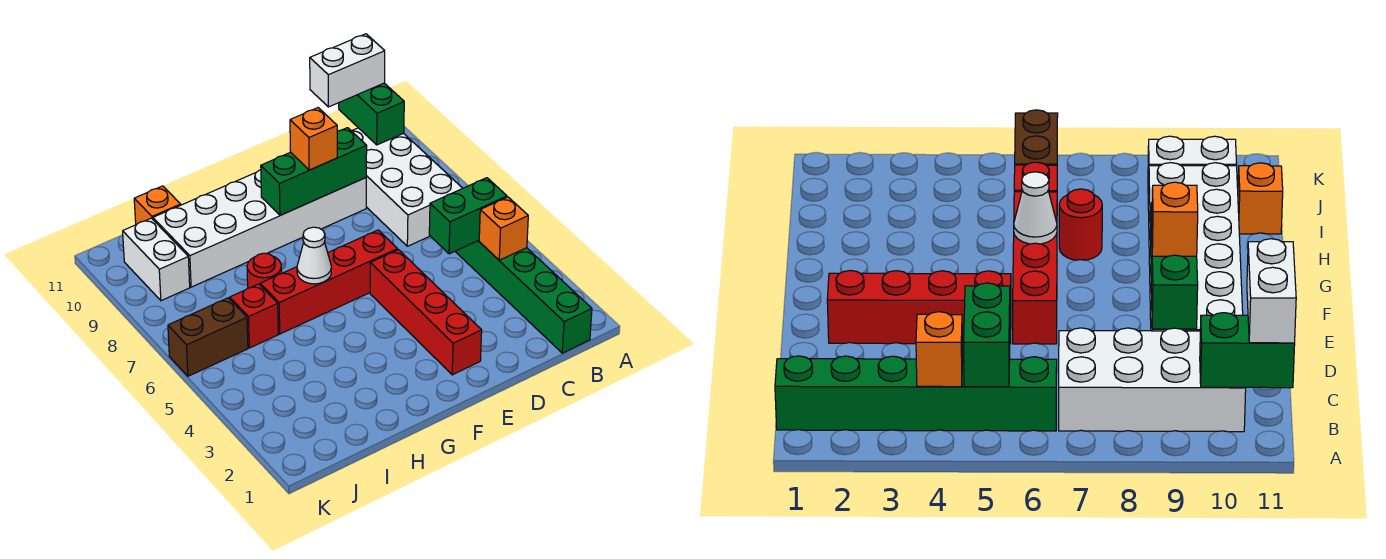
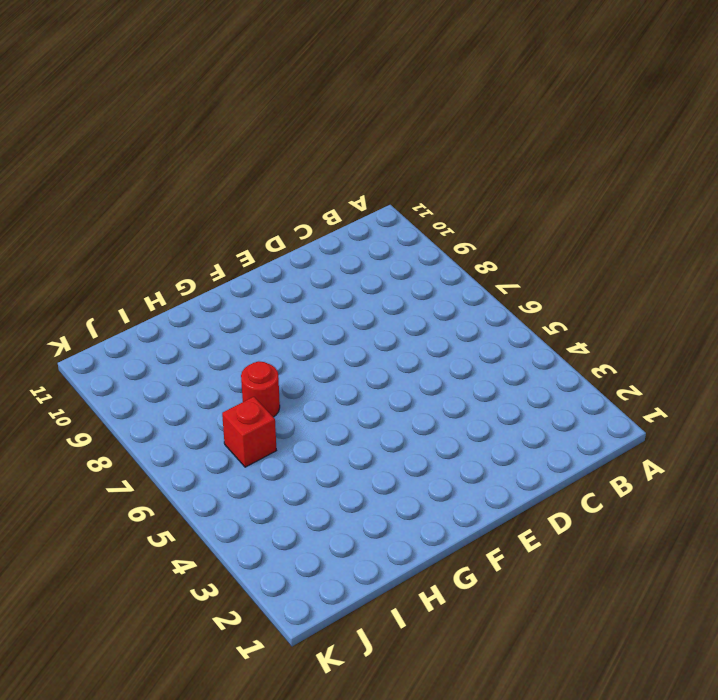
none -> green 1x6 brick [455,240,592,353]
none -> white 2x4 brick [352,128,463,246]
none -> white 2x6 brick [153,170,366,287]

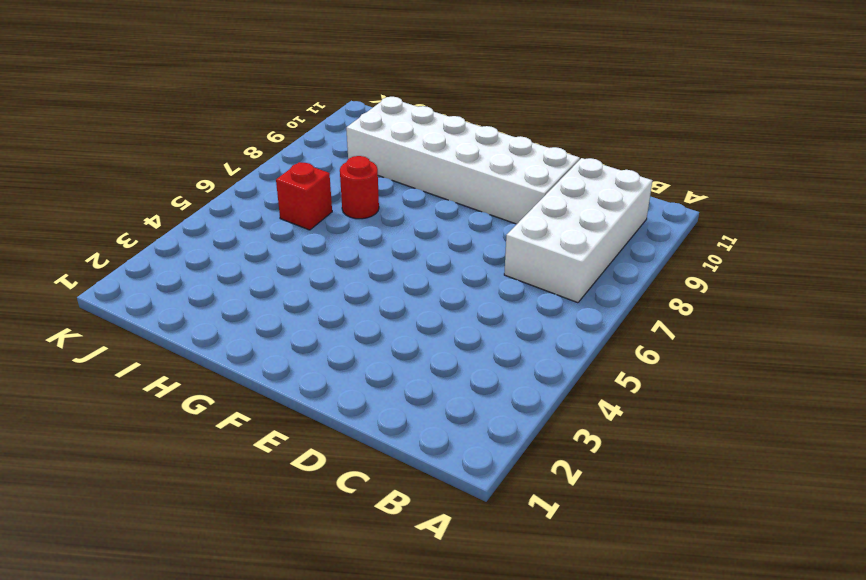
none -> green 1x6 brick [455,240,592,353]
none -> red 1x4 brick [370,250,482,375]
none -> red 1x4 brick [260,230,398,334]

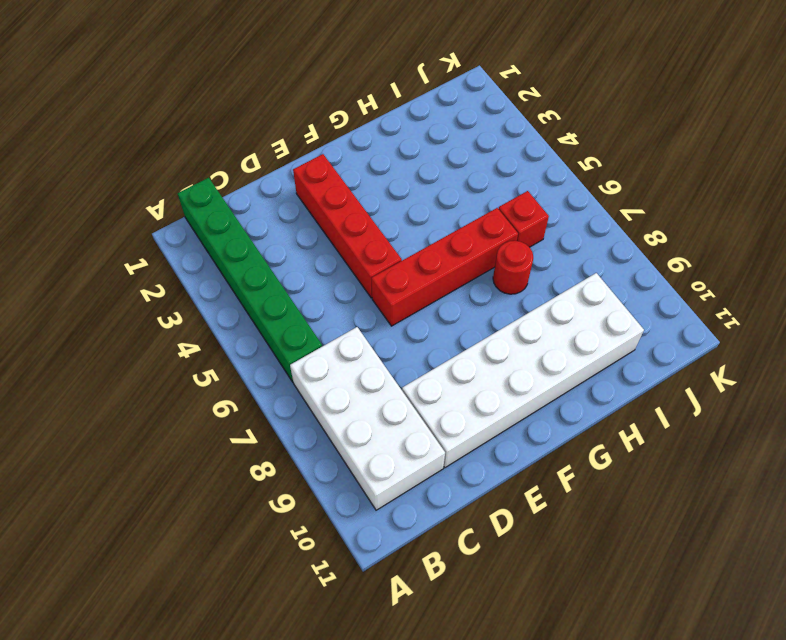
none -> orange 1x1 brick [134,186,181,225]
none -> brown 1x2 brick [168,298,248,376]
none -> white 1x2 brick [123,218,190,301]

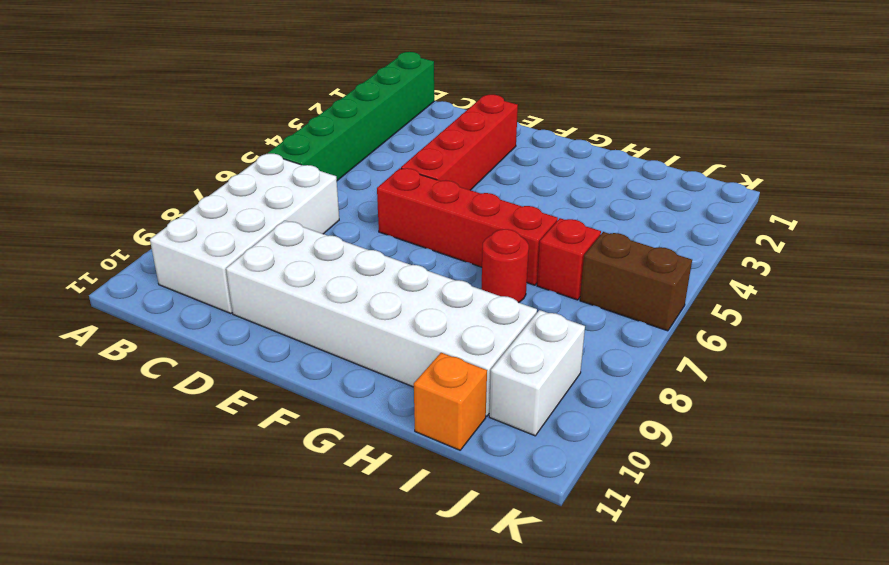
none -> orange 1x1 brick [479,197,528,260]
none -> green 1x2 brick [429,178,507,254]
none -> green 1x2 brick [339,83,404,145]

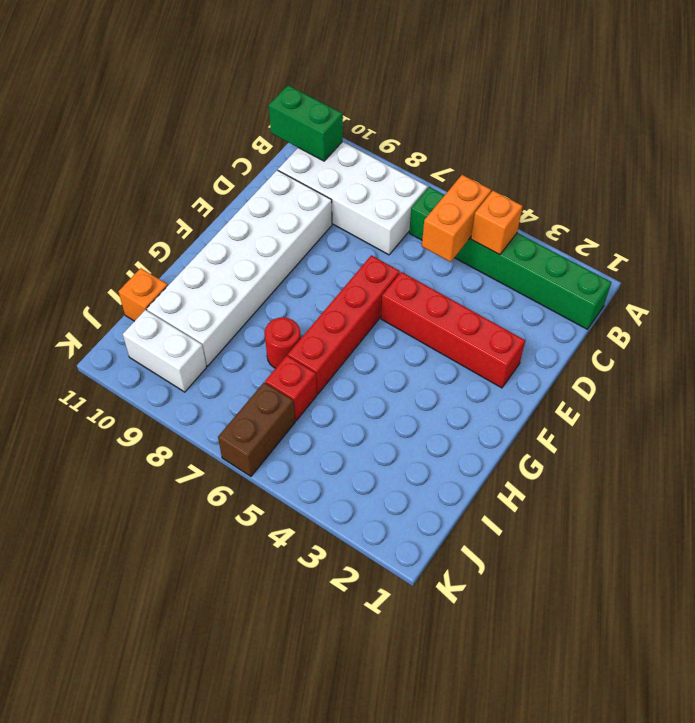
orange 1x2 brick [422,175,491,262] -> green 1x2 brick [429,178,507,254]
none -> green 1x3 brick [261,128,367,215]
none -> white 1x1 cone [297,227,331,284]
none -> white 1x2 brick [310,34,385,107]

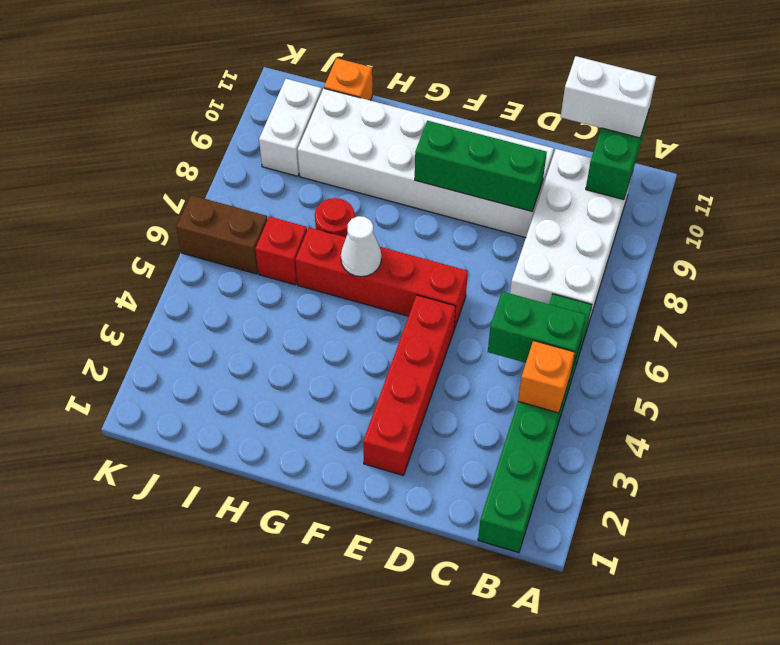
none -> orange 1x1 brick [290,108,337,170]

